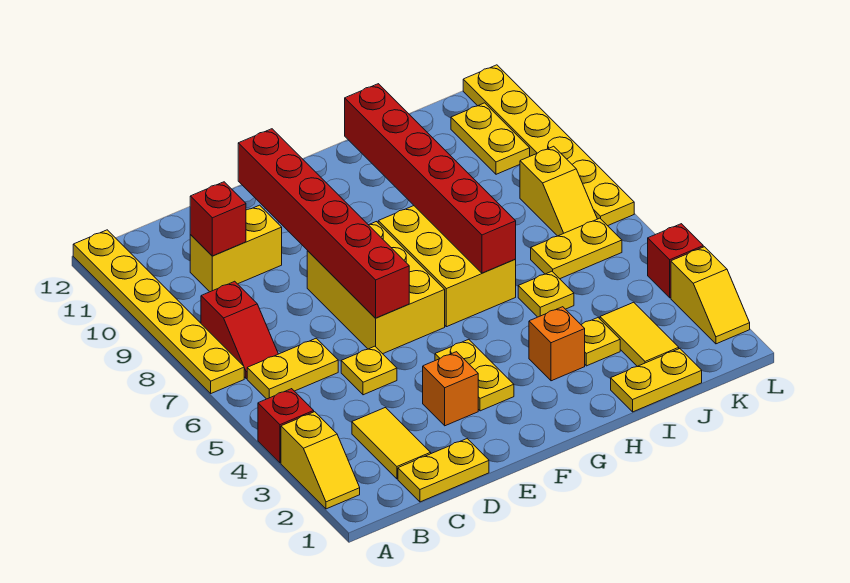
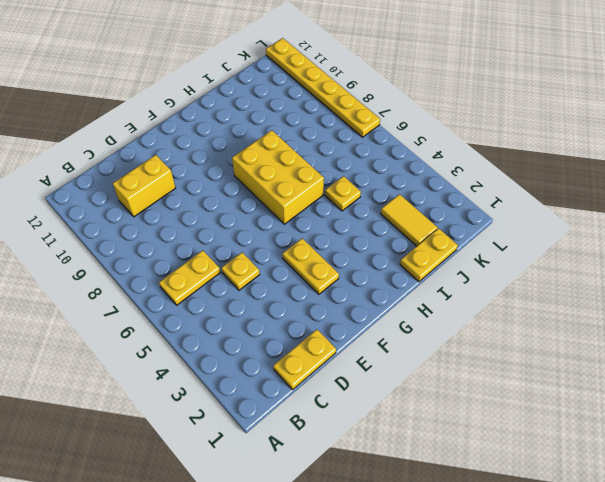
none -> yellow 1x2 slope [281,412,360,509]
none -> red 1x1 brick [258,389,314,463]
none -> yellow 1x6 plate [73,230,244,393]

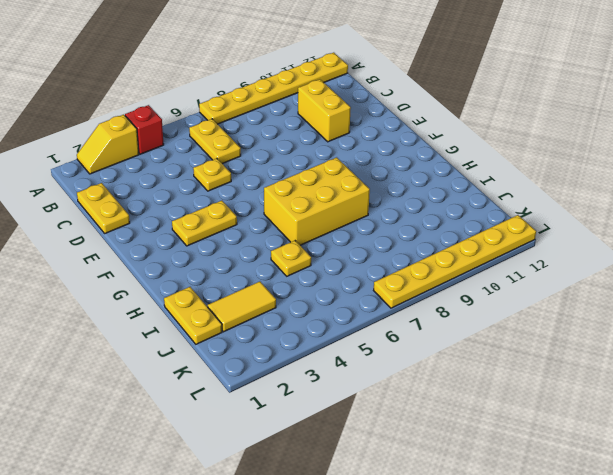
none -> red 1x2 slope [201,281,278,379]
none -> yellow 1x2 tile [352,408,431,479]
none -> orange 1x1 brick [423,352,478,426]

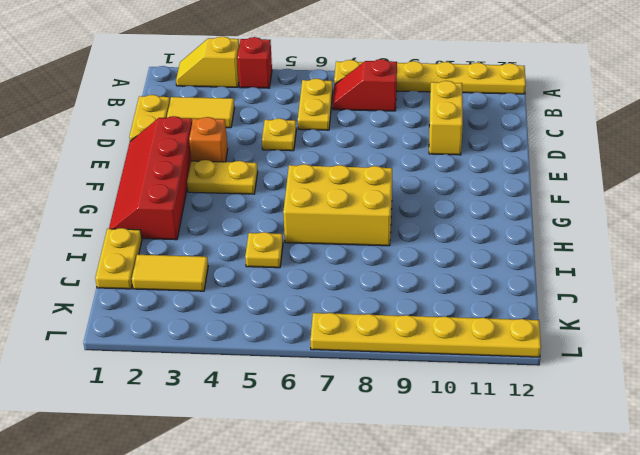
red 2x4 slope [109,116,192,240] -> none
none -> yellow 2x3 brick [307,222,445,354]
none -> orange 1x1 brick [529,307,585,381]
none -> yellow 1x1 plate [581,318,620,366]

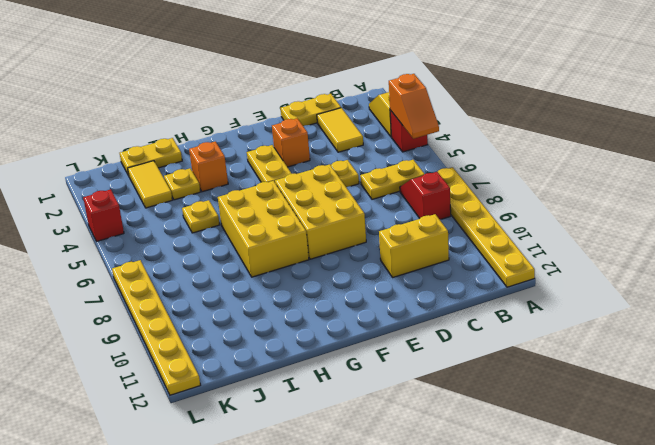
orange 1x2 slope [389,74,439,139] -> none
none -> yellow 1x2 plate [531,218,622,279]
none -> yellow 1x2 slope [520,146,597,236]
none -> yellow 1x2 plate [451,103,530,174]

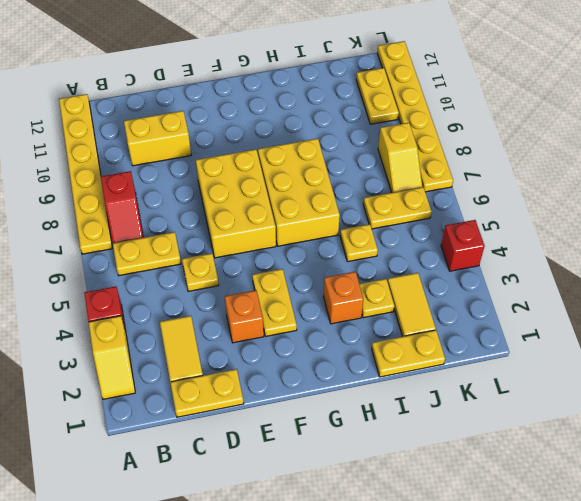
none -> yellow 1x2 slope [671,247,750,344]
none -> red 1x1 brick [190,182,246,256]
none -> red 1x6 brick [238,129,409,318]

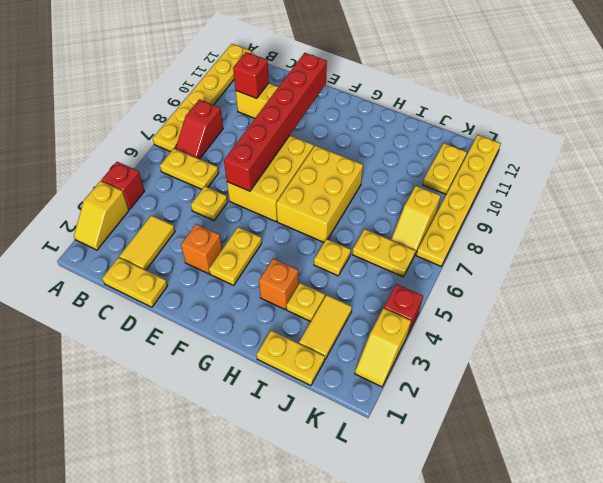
none -> red 1x6 brick [345,84,516,273]

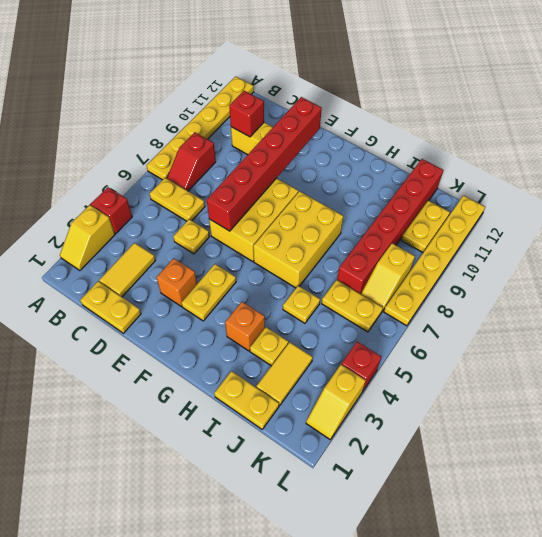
red 1x6 brick [337,159,443,294] -> red 1x6 brick moved to [345,84,516,273]

